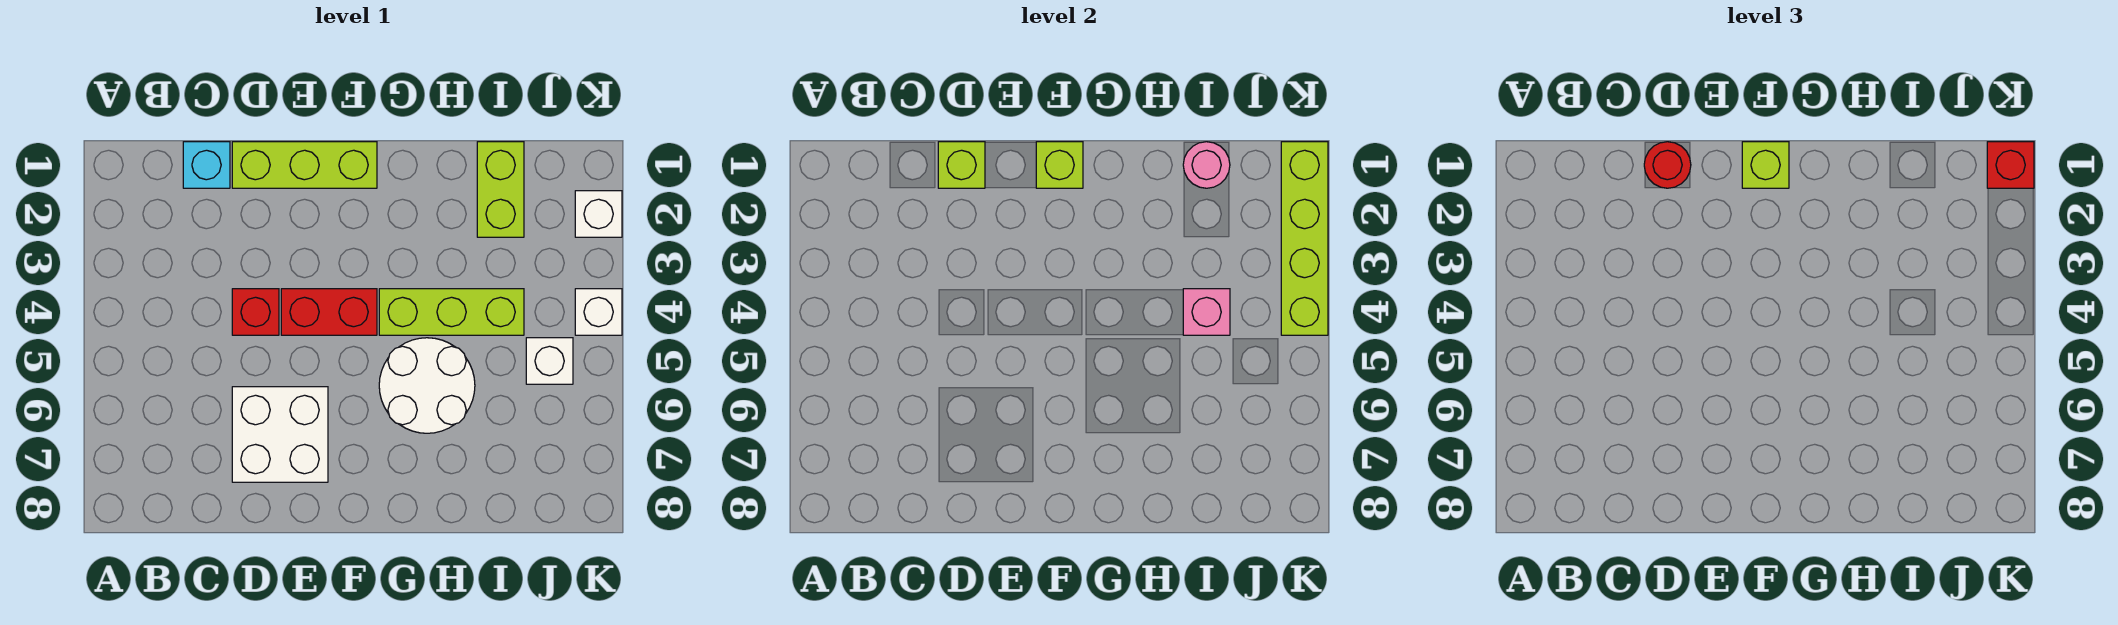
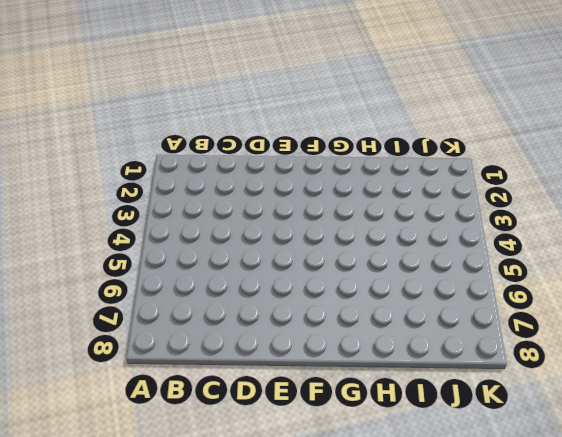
none -> cyan 1x1 brick [183,142,230,188]
none -> lime 1x3 brick [232,142,377,188]
none -> red 1x1 brick [232,289,279,335]

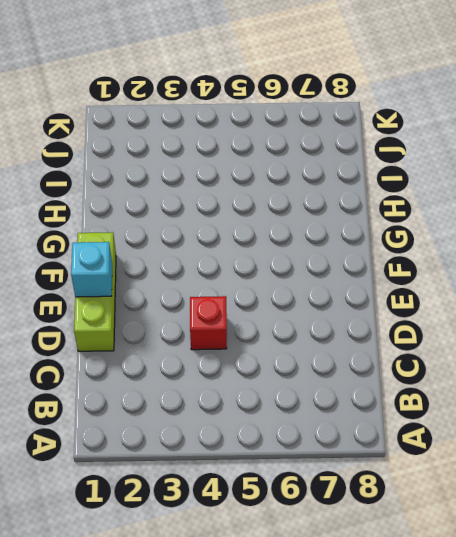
cyan 1x1 brick [71,242,112,297] -> cyan 1x1 brick moved to [183,142,230,188]
none -> white 2x2 brick [232,387,328,482]
none -> red 1x2 brick [281,289,377,335]
none -> lime 1x3 brick [379,289,524,335]

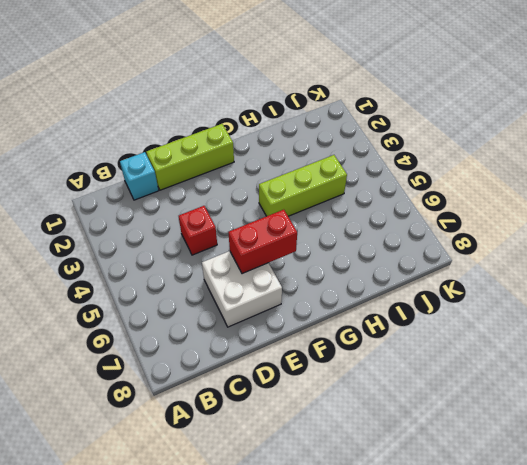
red 1x2 brick [228,210,297,274] -> red 1x2 brick moved to [281,289,377,335]
none -> white 2x2 round brick [379,338,475,433]
none -> lime 1x2 brick [477,142,524,237]
none -> white 1x1 brick [526,338,573,384]

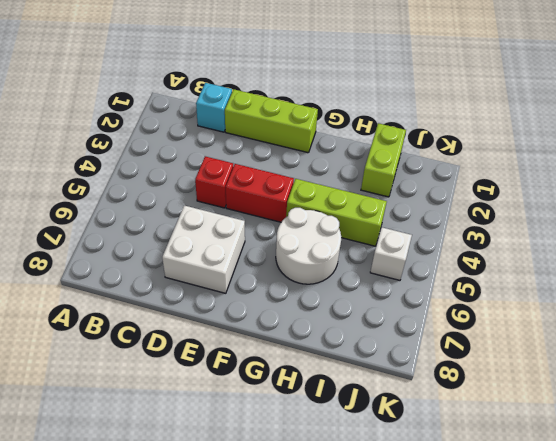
none -> white 1x1 brick [575,191,622,237]
none -> white 1x1 brick [575,289,622,335]
none -> lime 1x1 brick [938,142,985,188]

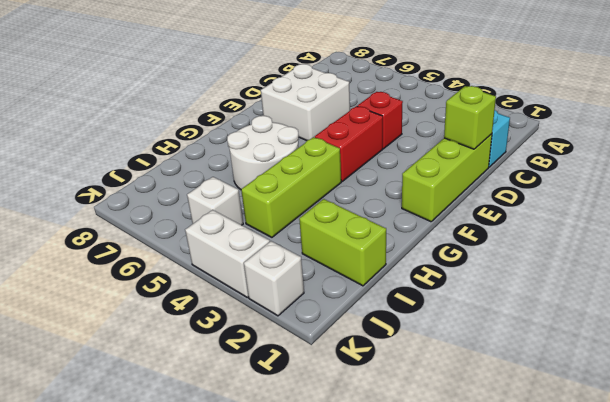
white 1x2 brick [185,210,270,297] -> white 1x1 brick [575,289,622,335]
none -> lime 1x1 brick [1036,142,1083,188]
none -> pink 1x1 round brick [1183,142,1230,188]
none -> pink 1x1 brick [1183,289,1230,335]

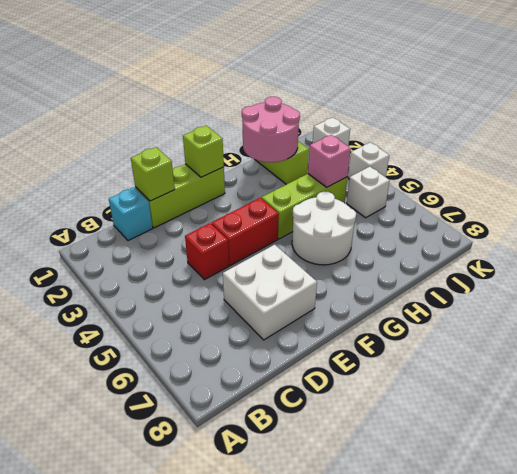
pink 2x2 round brick [242,97,300,162] -> pink 1x1 round brick [1183,142,1230,188]
none -> lime 1x4 brick [1281,142,1328,335]
none -> red 1x1 round brick [1644,142,1691,188]
none -> lime 1x1 brick [1742,142,1789,188]

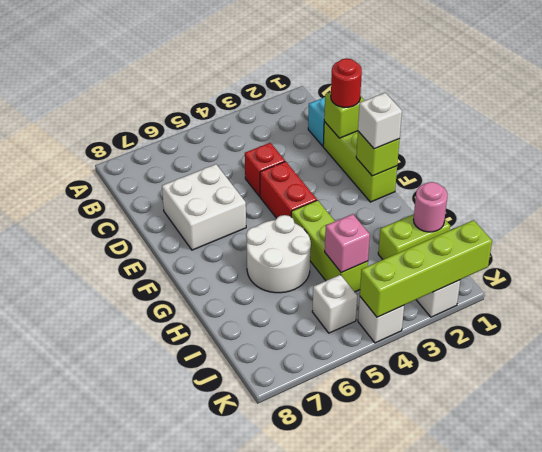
white 1x1 brick [358,93,402,149] -> lime 1x1 brick [1742,142,1789,188]
none -> red 1x1 brick [1987,142,2034,188]

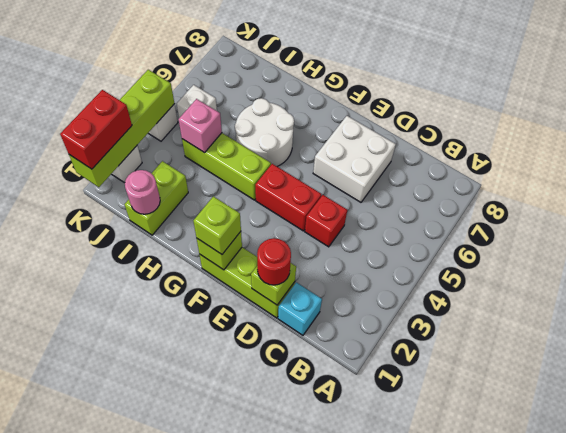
red 1x2 brick [60,90,132,169] -> red 1x1 brick [1987,142,2034,188]

